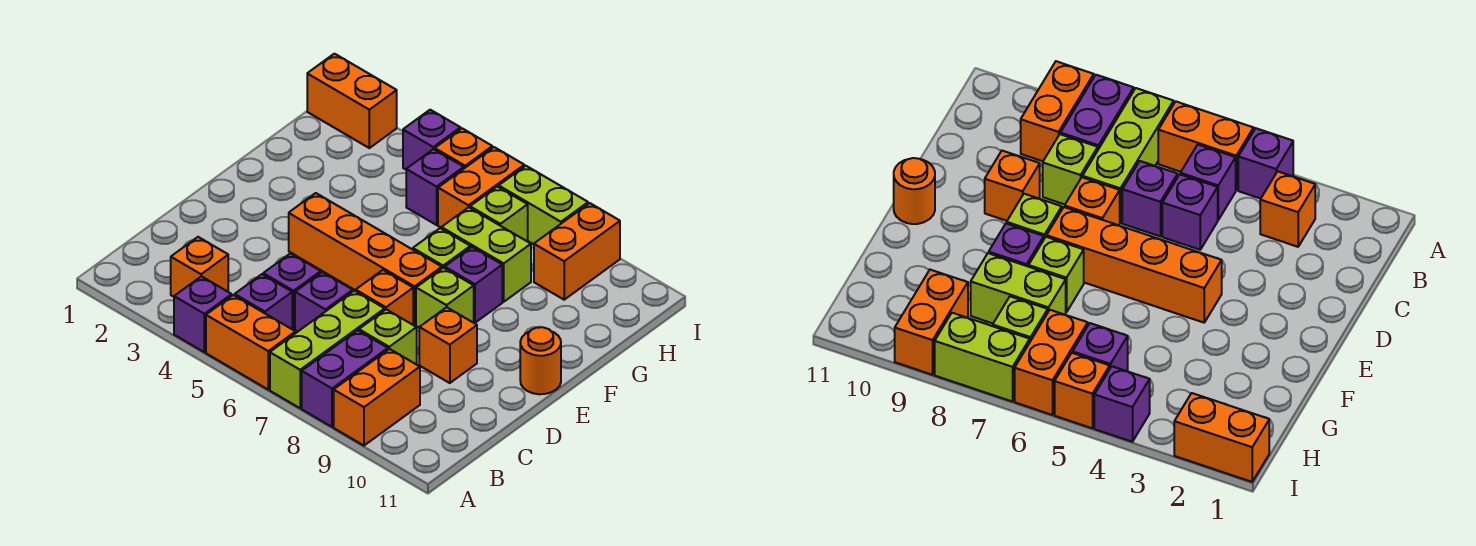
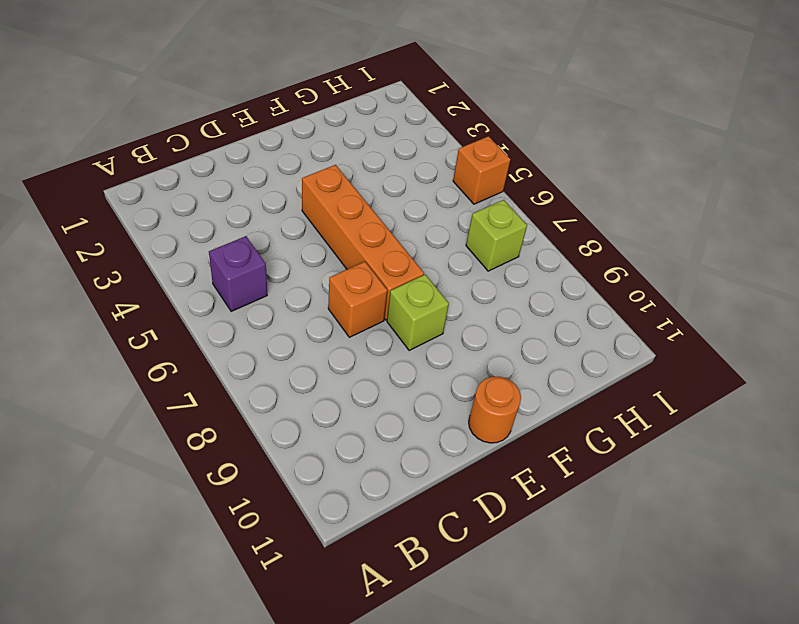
none -> purple 1x1 brick [174,276,232,352]
none -> orange 1x2 brick [206,295,296,389]
none -> lime 1x3 brick [270,291,385,408]

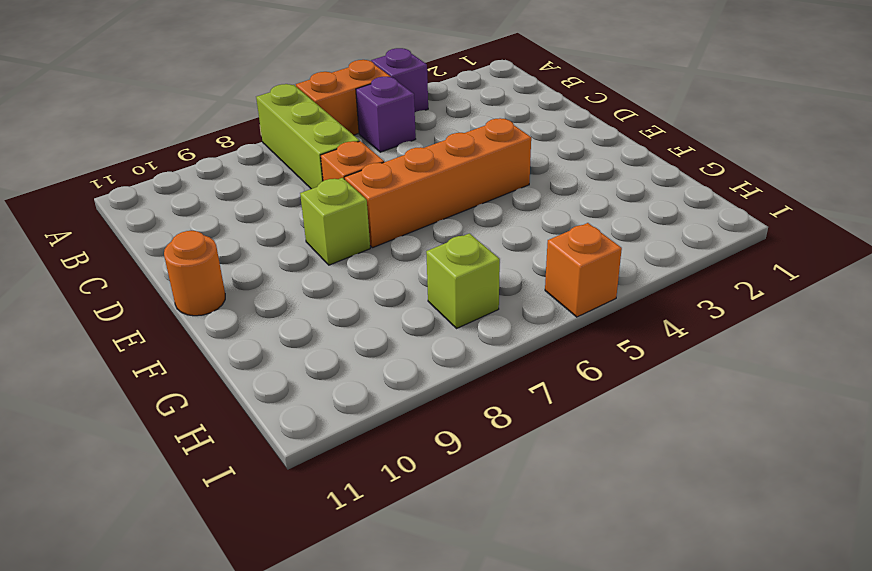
none -> purple 1x2 brick [302,330,388,427]
none -> orange 1x2 brick [334,349,420,446]
none -> orange 1x1 brick [171,237,228,297]

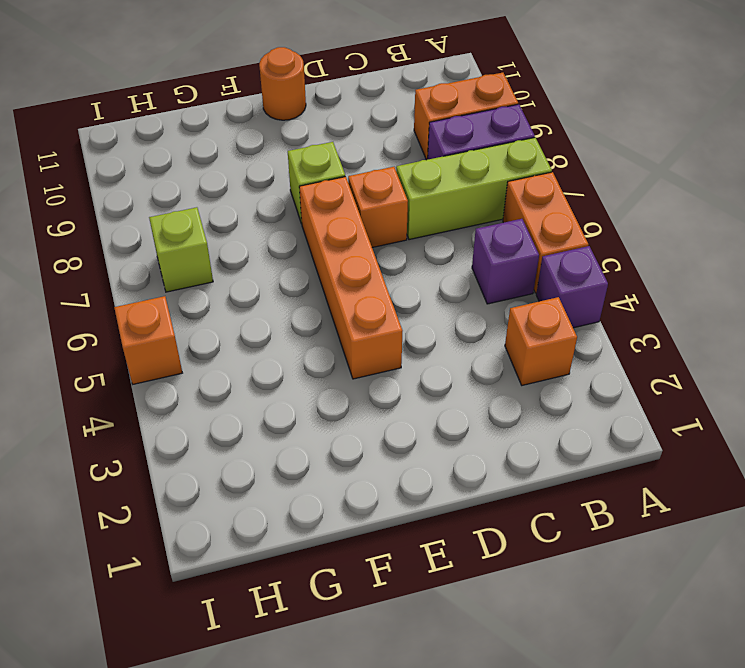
none -> purple 1x1 brick [263,253,321,329]
none -> purple 1x1 brick [295,272,353,332]
none -> lime 1x1 brick [359,309,417,364]

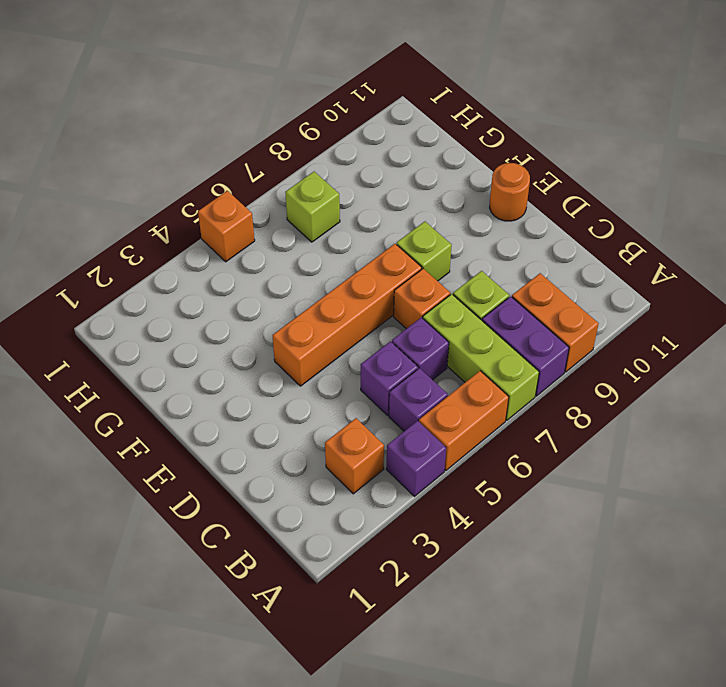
none -> orange 1x1 brick [419,307,477,383]
none -> lime 1x1 brick [413,228,470,268]
none -> purple 1x1 brick [445,247,502,323]

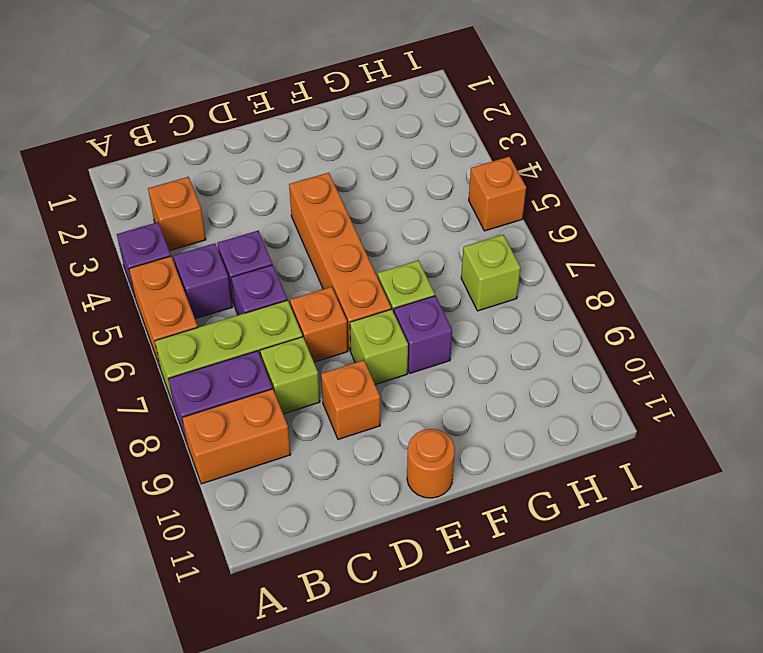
none -> lime 1x2 brick [441,207,531,302]
none -> purple 1x1 brick [406,149,464,225]
none -> orange 1x2 brick [438,147,524,228]

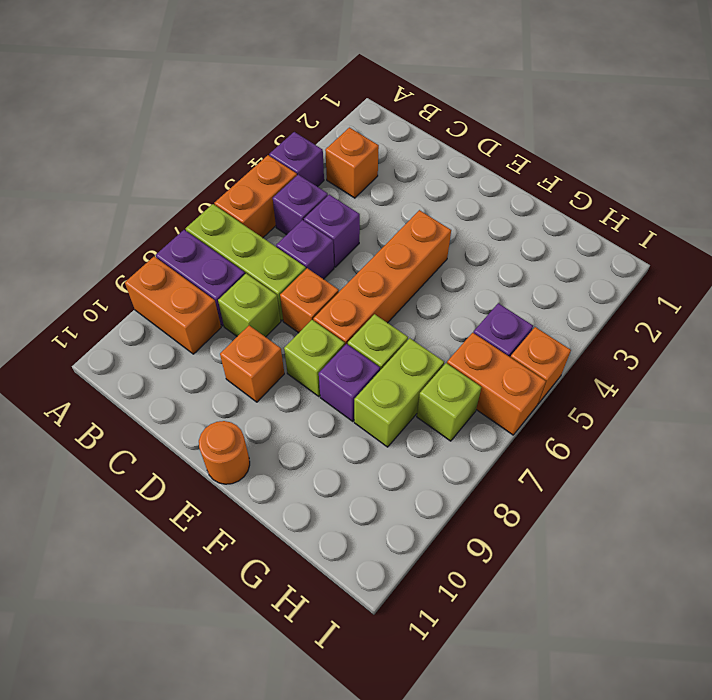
none -> orange 1x2 brick [534,203,620,300]
none -> orange 1x2 brick [307,54,397,148]
none -> purple 1x1 brick [403,110,461,169]

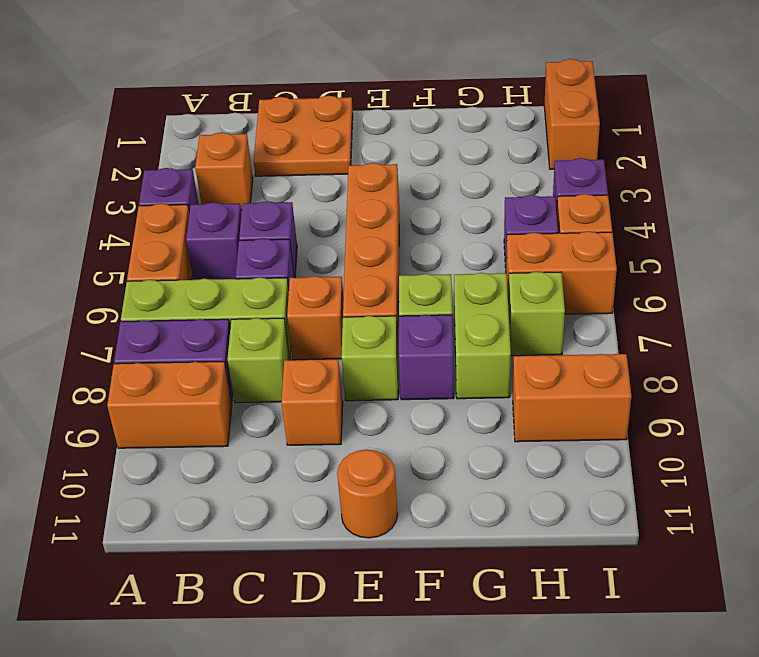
orange 2x2 plate [254,96,353,176] -> none
none -> lime 1x2 brick [499,166,588,244]

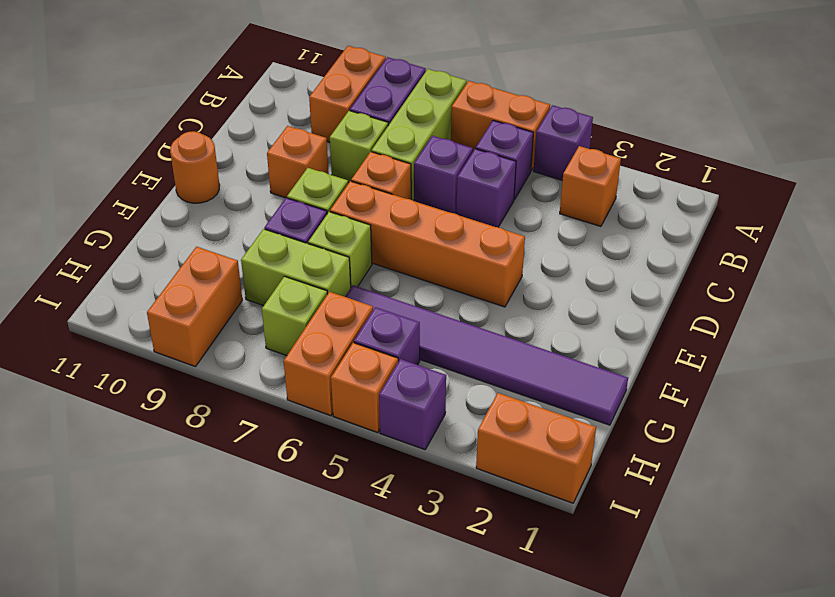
purple 1x6 tile [345,285,628,425] -> none
none -> lime 1x2 brick [499,166,588,244]

